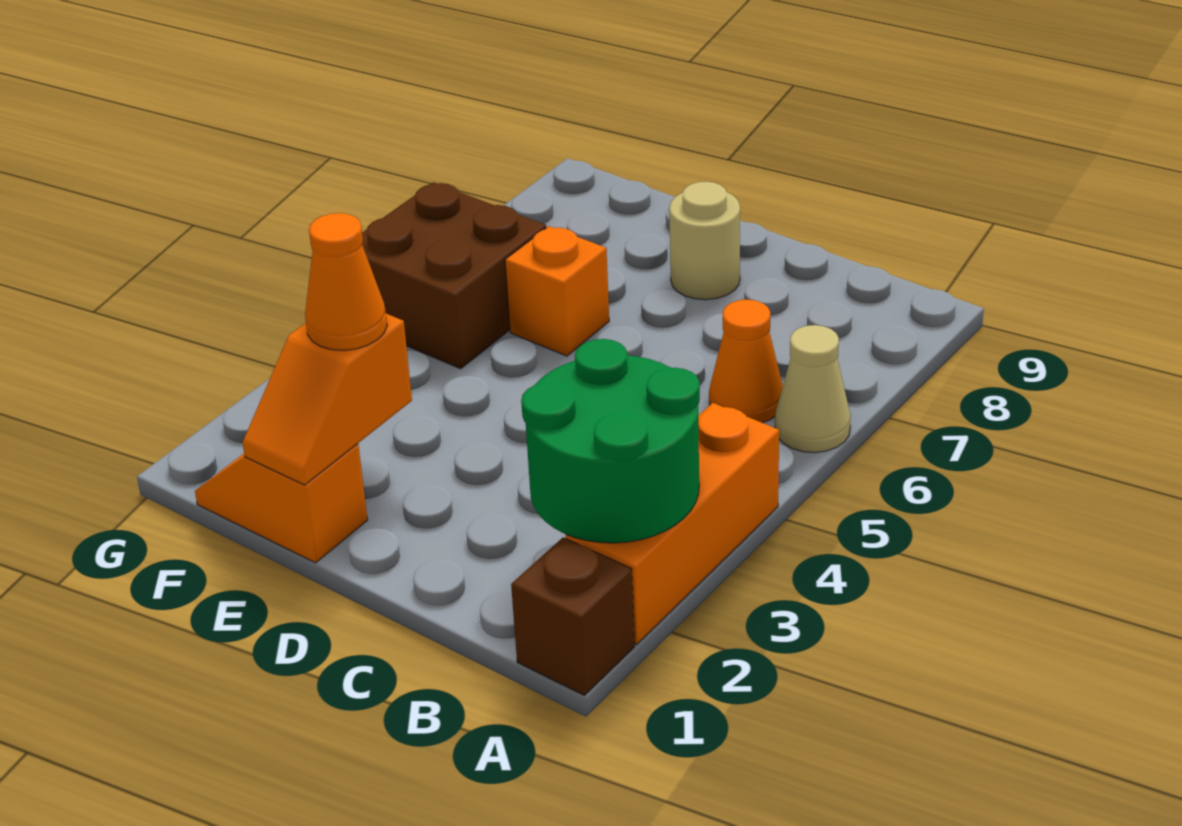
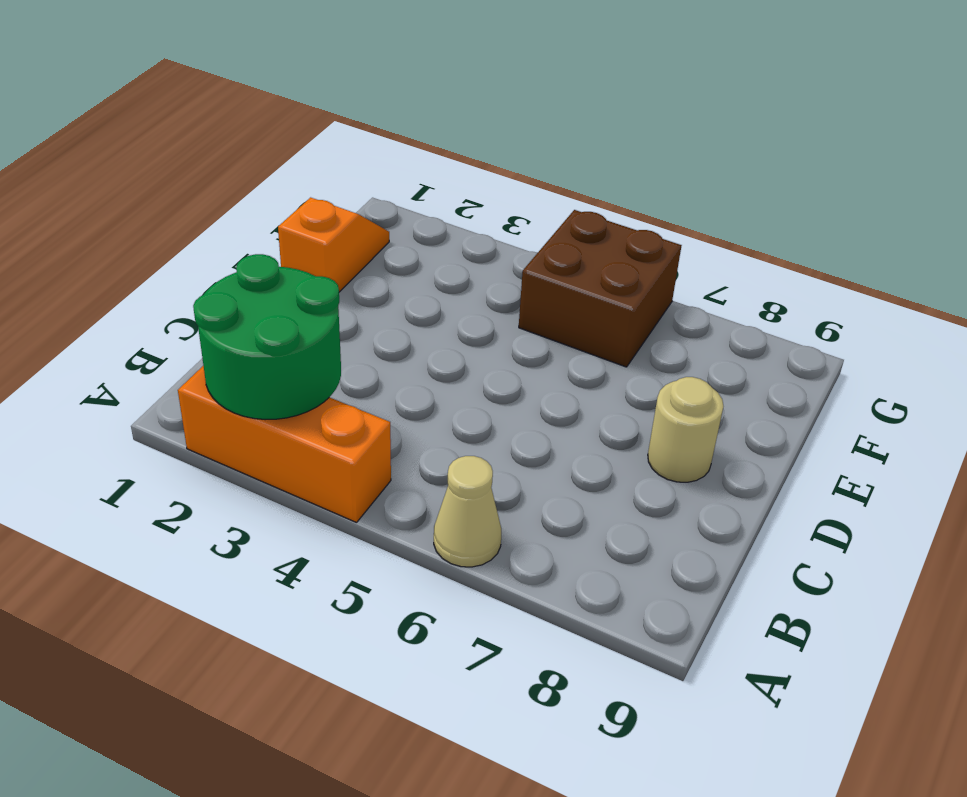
none -> brown 1x1 brick [511,538,634,696]
none -> orange 1x1 cone [709,300,783,423]

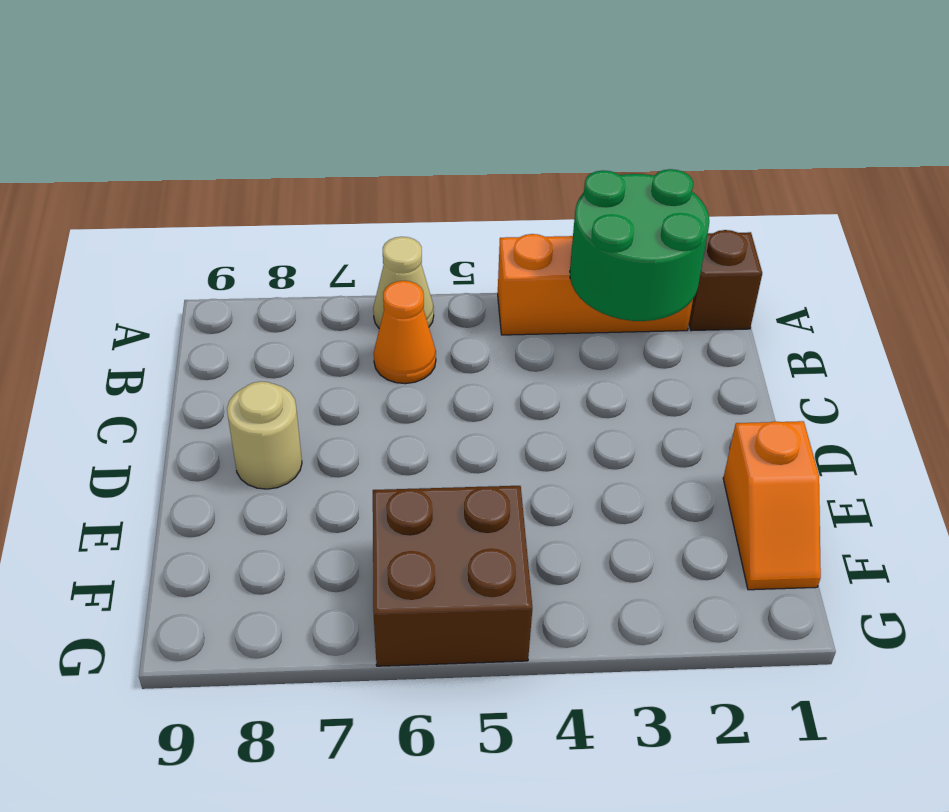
none -> orange 1x1 brick [505,226,609,356]
none -> orange 1x2 slope [243,314,412,485]

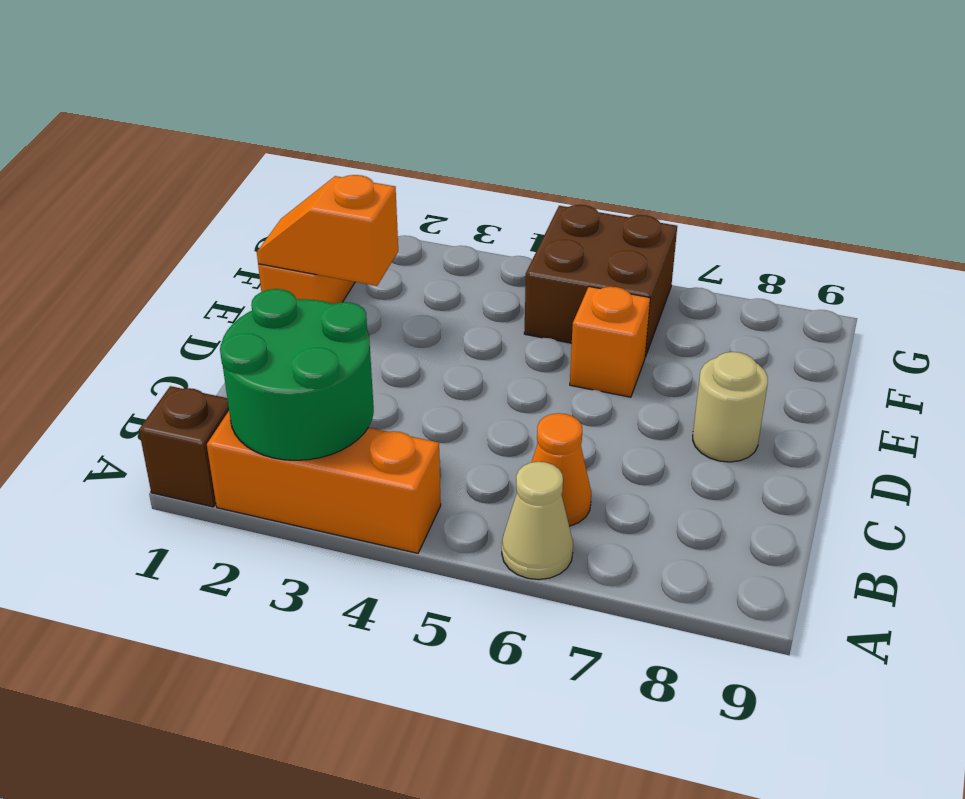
none -> orange 1x1 cone [305,213,387,350]

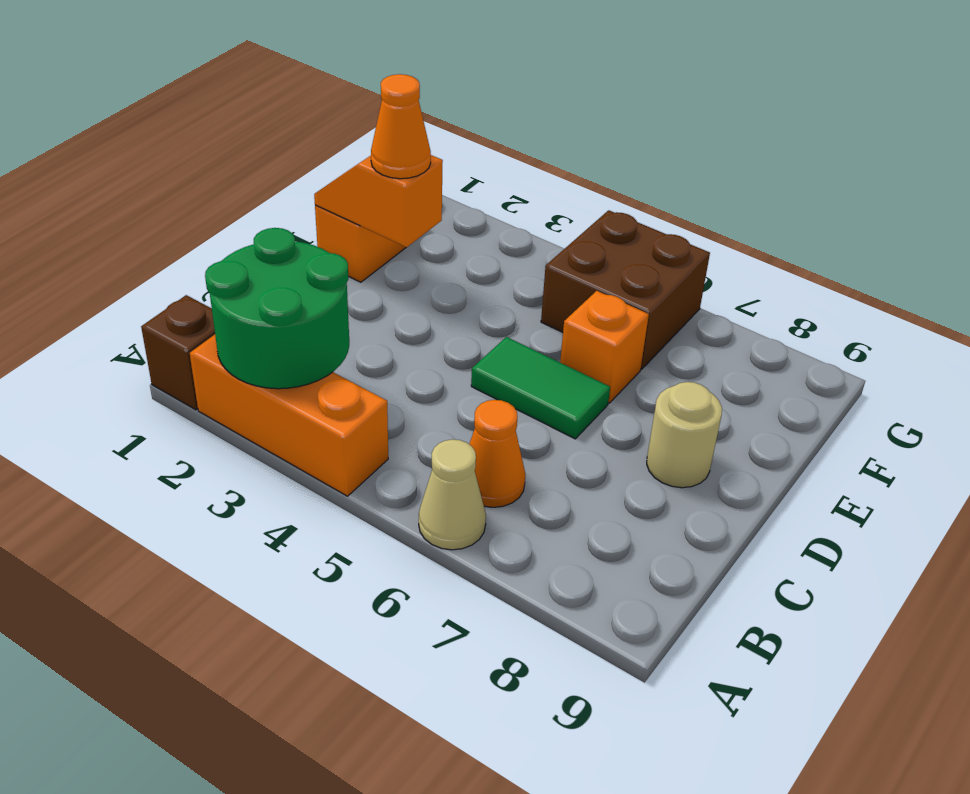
green 1x2 tile [471,337,610,439] -> none

